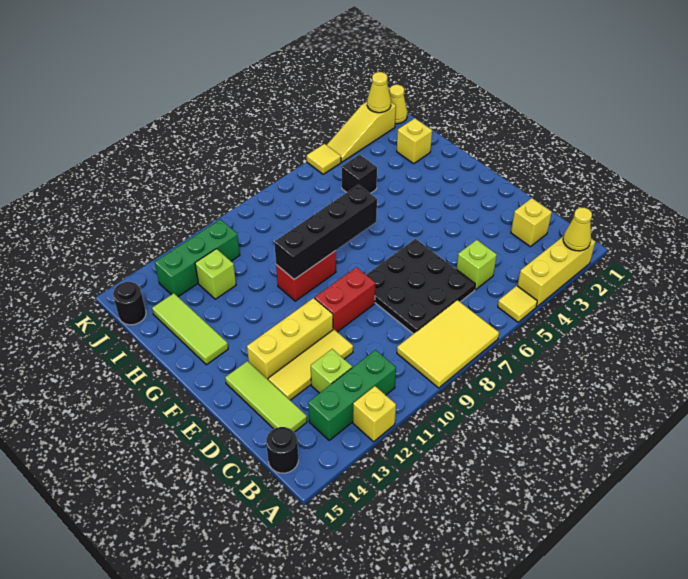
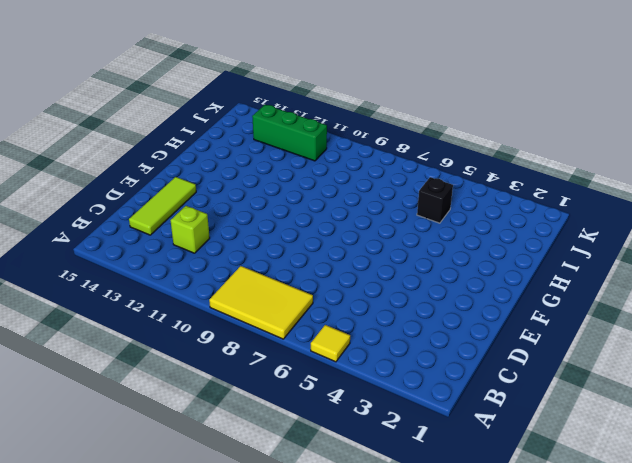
none -> yellow 1x3 brick [517,236,595,307]
none -> yellow 1x1 brick [353,386,396,442]
none -> green 1x3 brick [308,350,396,440]

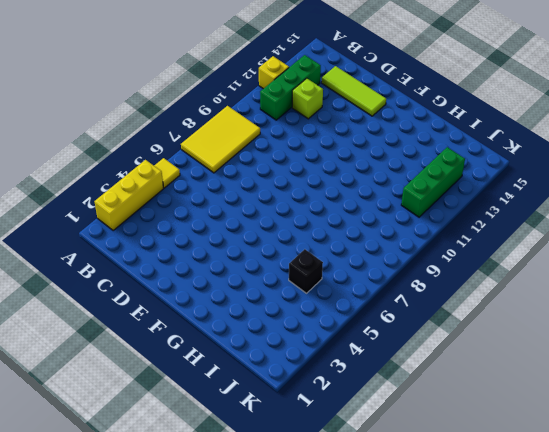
none -> black 1x1 round brick [266,427,298,473]
none -> yellow 1x1 brick [511,198,552,247]
none -> lime 1x1 brick [456,240,497,290]

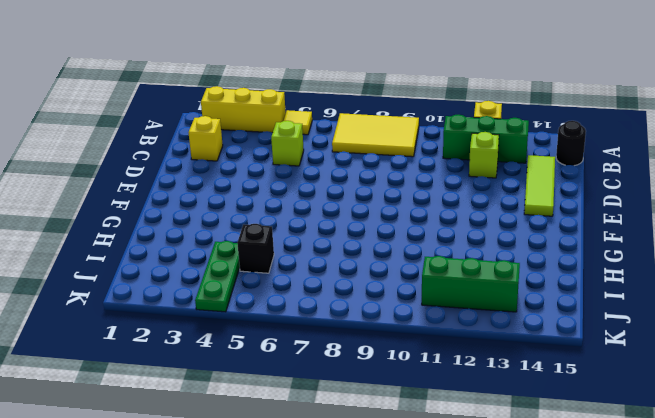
green 1x3 plate [195,241,240,312] -> yellow 1x3 slope [327,102,396,162]
none -> black 3x3 plate [366,239,475,334]
none -> yellow 1x3 tile [268,329,353,400]
none -> red 1x2 brick [315,267,375,332]

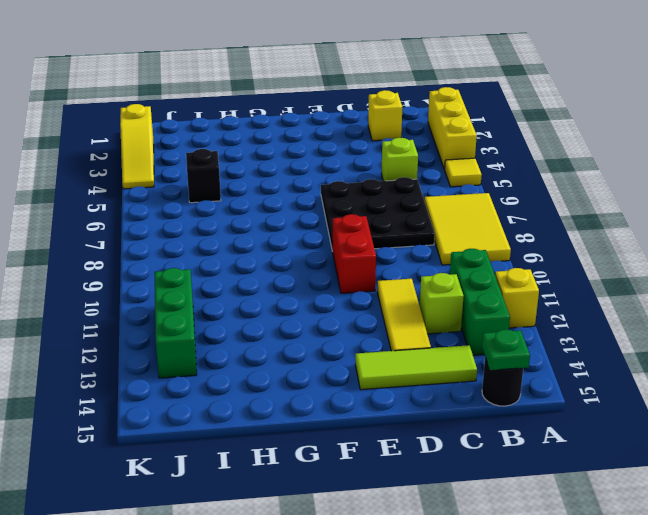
green 1x1 plate [482,330,530,370] -> none
none -> yellow 1x3 brick [247,298,333,379]
none -> red 1x2 brick [276,251,336,301]
none -> lime 1x3 tile [152,293,228,365]

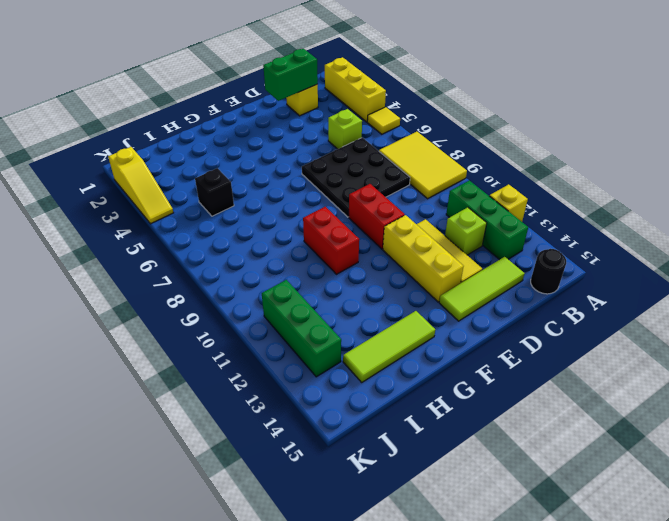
green 1x2 brick [263,49,318,101] -> none
none -> yellow 1x1 brick [397,118,432,164]
none -> lime 1x1 brick [195,249,236,299]
none -> black 1x1 round brick [113,282,146,325]

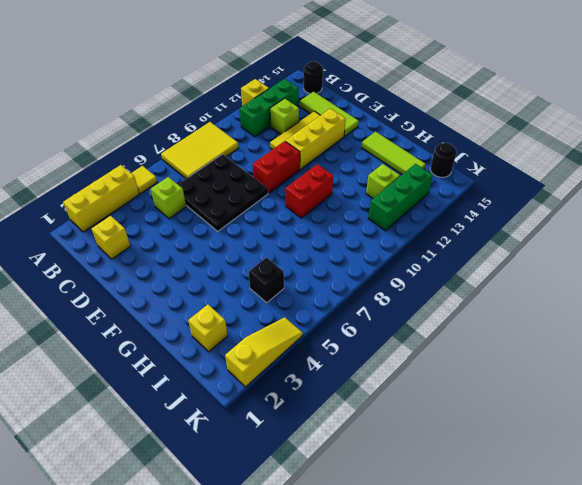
none -> yellow 1x1 cone [390,85,407,124]
none -> yellow 1x1 tile [307,144,341,174]
none -> yellow 1x1 cone [563,208,592,251]

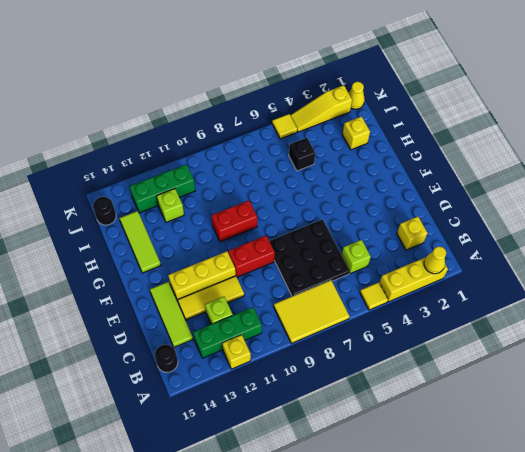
none -> black 1x4 brick [274,185,377,279]
none -> yellow 1x1 cone [367,72,391,113]

